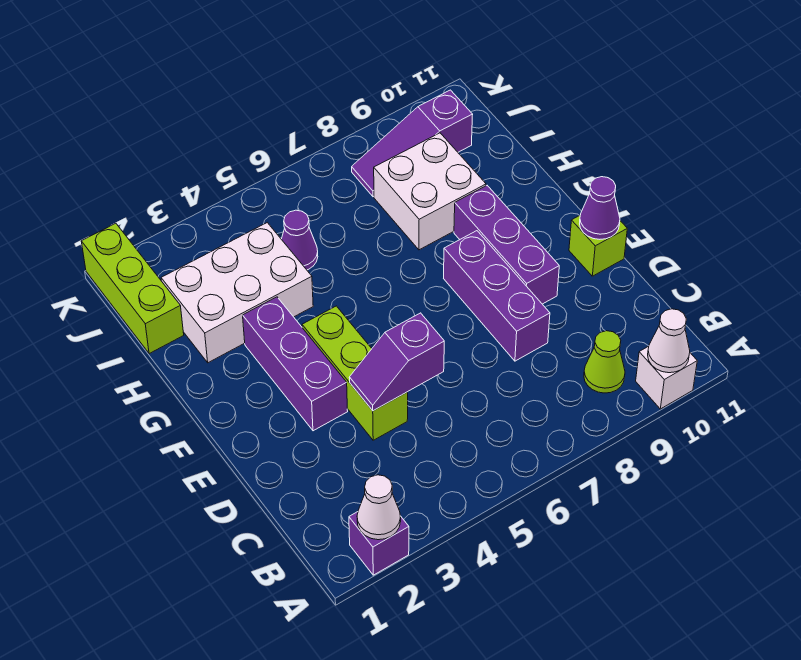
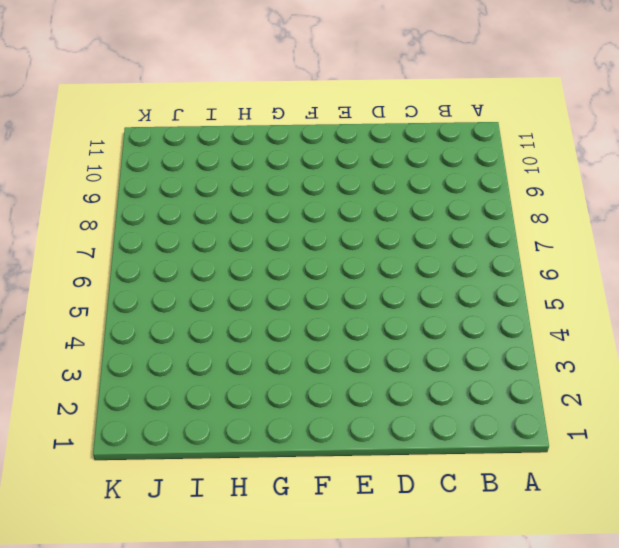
none -> purple 1x1 brick [349,512,409,575]
none -> white 1x1 brick [636,346,697,409]
none -> lime 1x1 cone [584,331,625,393]

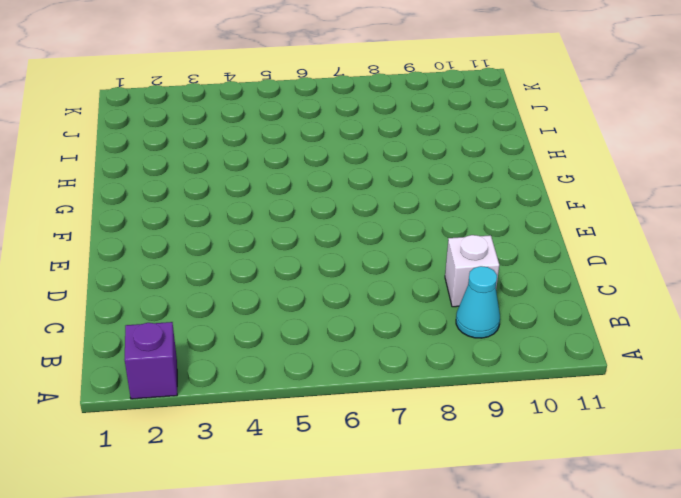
cyan 1x1 cone [456,266,500,338] -> lime 1x1 cone [584,331,625,393]
white 1x1 brick [445,235,499,307] -> white 1x1 brick moved to [636,346,697,409]
none -> lime 1x3 brick [302,306,408,440]
none -> purple 1x3 brick [444,231,550,361]
none -> purple 1x3 brick [243,297,348,431]

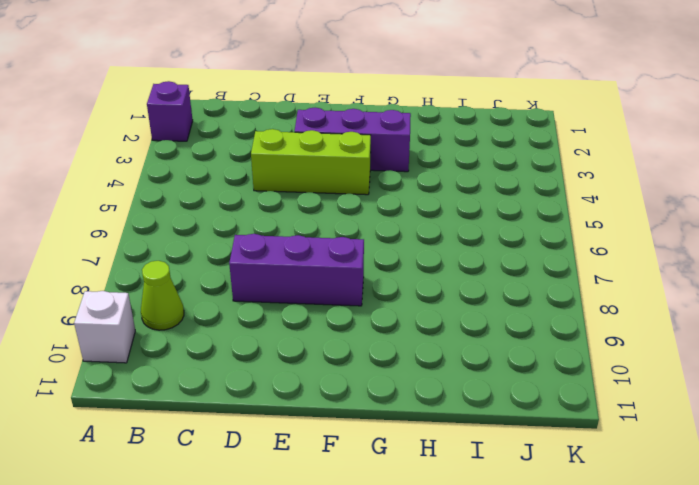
none -> purple 1x3 brick [454,186,559,304]
none -> lime 1x1 brick [569,215,627,276]
none -> white 2x3 brick [161,223,313,363]

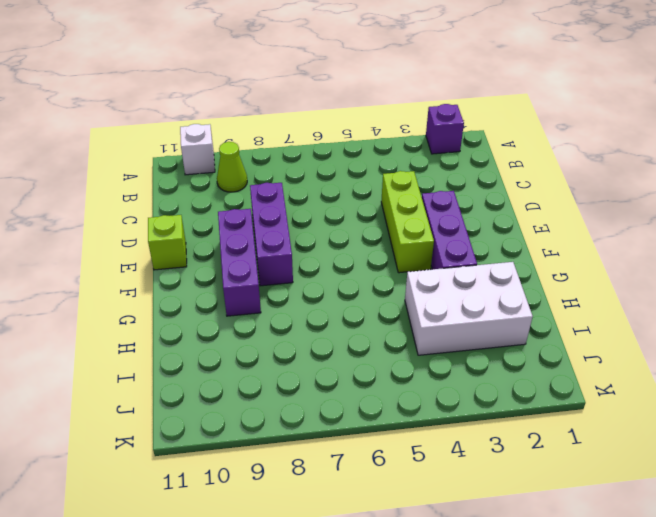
none -> white 2x2 brick [374,133,486,250]
none -> lime 1x3 brick [81,223,184,354]
none -> purple 1x1 cone [281,210,318,270]

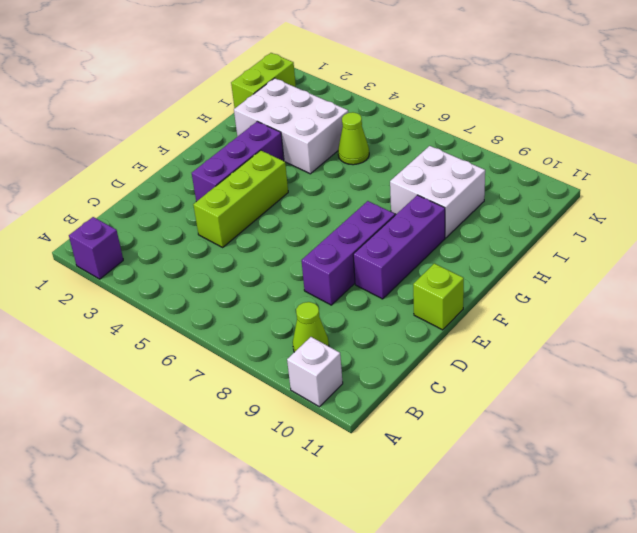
lime 1x2 brick [231,53,296,108] -> lime 1x3 brick [81,223,184,354]
lime 1x1 cone [338,112,369,165] -> purple 1x1 cone [281,210,318,270]
none -> purple 1x3 slope [352,90,473,197]
none -> white 1x1 cone [357,475,401,540]
none -> white 1x1 cone [648,309,690,373]

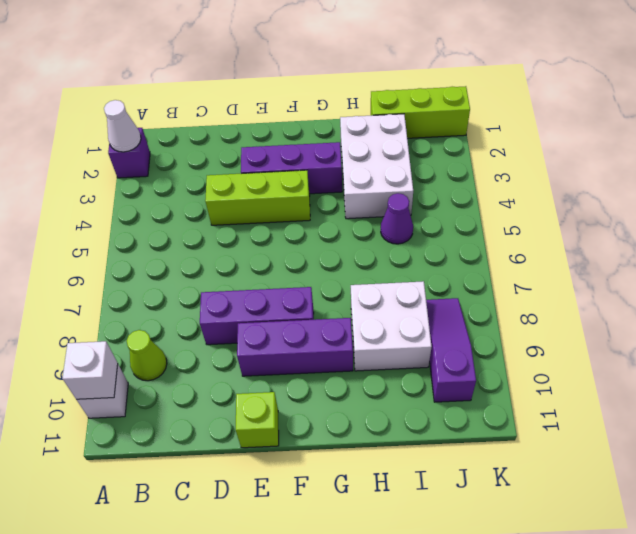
white 1x1 brick [62,341,118,400] -> white 1x1 cone [648,309,690,373]
none -> purple 1x2 slope [349,313,444,411]
none -> purple 1x1 cone [580,177,620,239]

